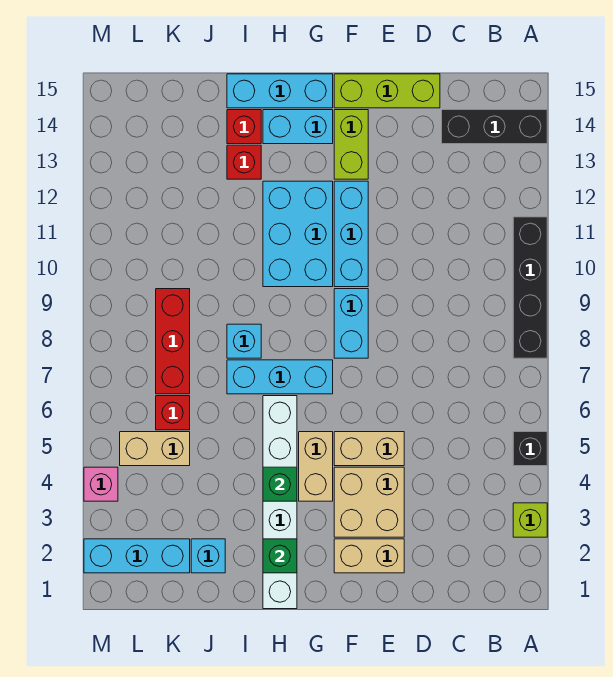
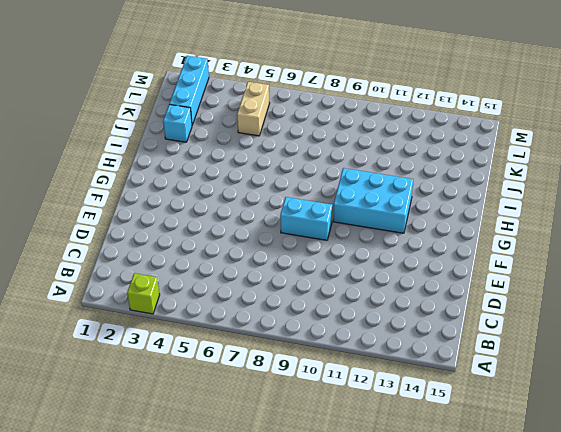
none -> black 1x1 brick [513,432,547,466]
none -> black 1x4 brick [513,217,547,358]
none -> black 1x3 brick [442,110,547,144]

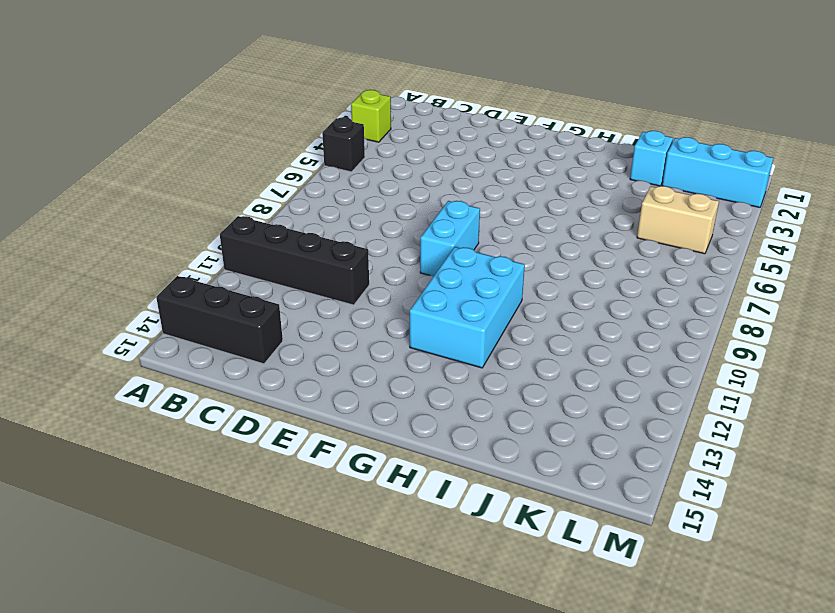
black 1x4 brick [220,216,369,305] -> black 1x4 brick turned to [513,217,547,358]
none -> lime 1x3 brick [334,74,440,108]
none -> tan 1x2 brick [334,539,404,573]
none -> tan 2x2 brick [334,467,404,537]

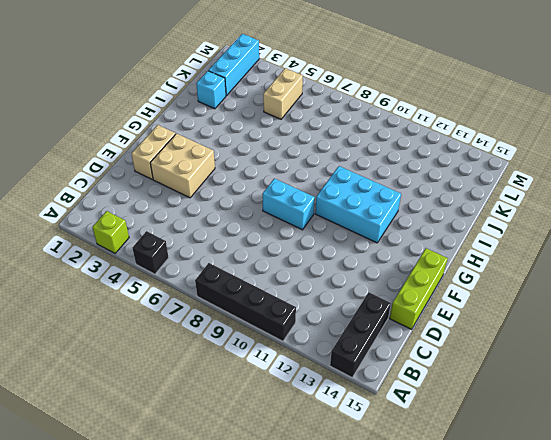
none -> tan 1x2 brick [334,432,404,466]
none -> cyan 1x3 brick [334,181,368,287]
none -> lime 1x2 brick [334,110,368,179]

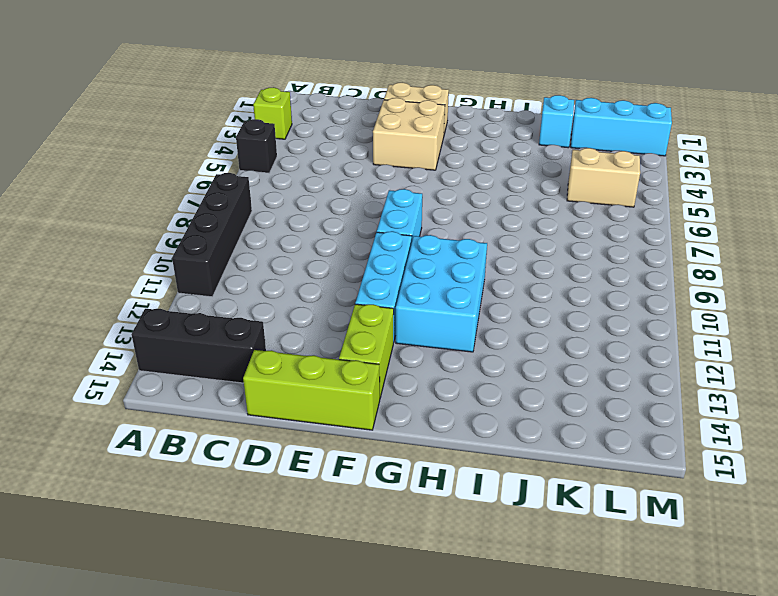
none -> tan 1x2 brick [334,432,404,466]
none -> tan 1x2 brick [299,432,333,501]
none -> cyan 1x3 brick [227,360,333,394]

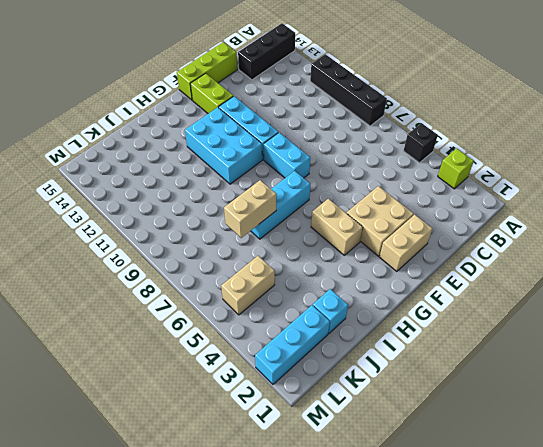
tan 1x2 brick [224,180,277,238] -> tan 1x2 brick moved to [334,432,404,466]
none -> cyan 1x2 brick [263,110,333,144]
none -> cyan 1x3 brick [227,74,333,108]
none -> white 1x6 brick [263,396,297,609]

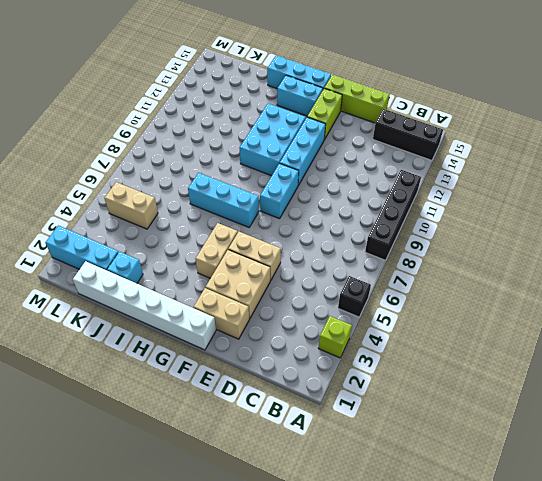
white 1x6 brick [73,261,216,350] -> white 1x6 brick turned to [263,396,297,609]
none -> cyan 1x1 brick [227,324,261,358]
none -> red 1x1 brick [227,145,261,179]
none -> red 1x1 brick [227,110,261,144]

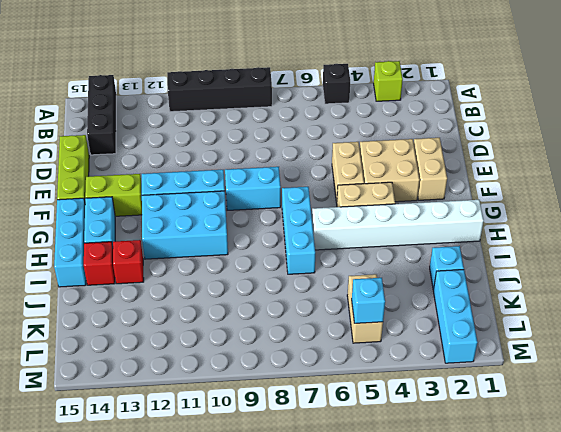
cyan 1x1 brick [352,278,385,323] -> cyan 1x1 brick moved to [227,324,261,358]
none -> red 1x1 brick [156,396,190,430]
none -> red 1x3 brick [156,289,190,394]
none -> pink 1x1 brick [84,467,118,501]

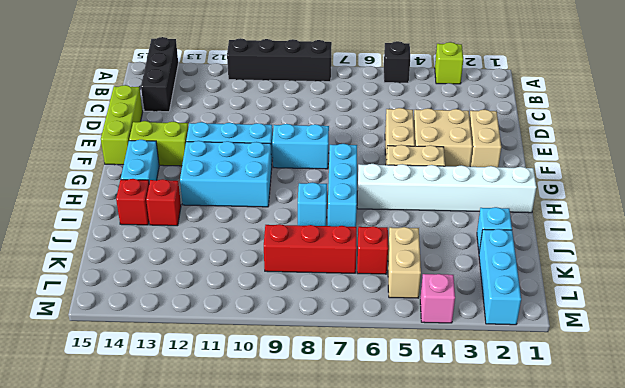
none -> cyan 1x3 brick [227,74,333,108]
none -> green 1x1 brick [263,539,297,573]
none -> green 1x1 brick [263,467,297,501]

